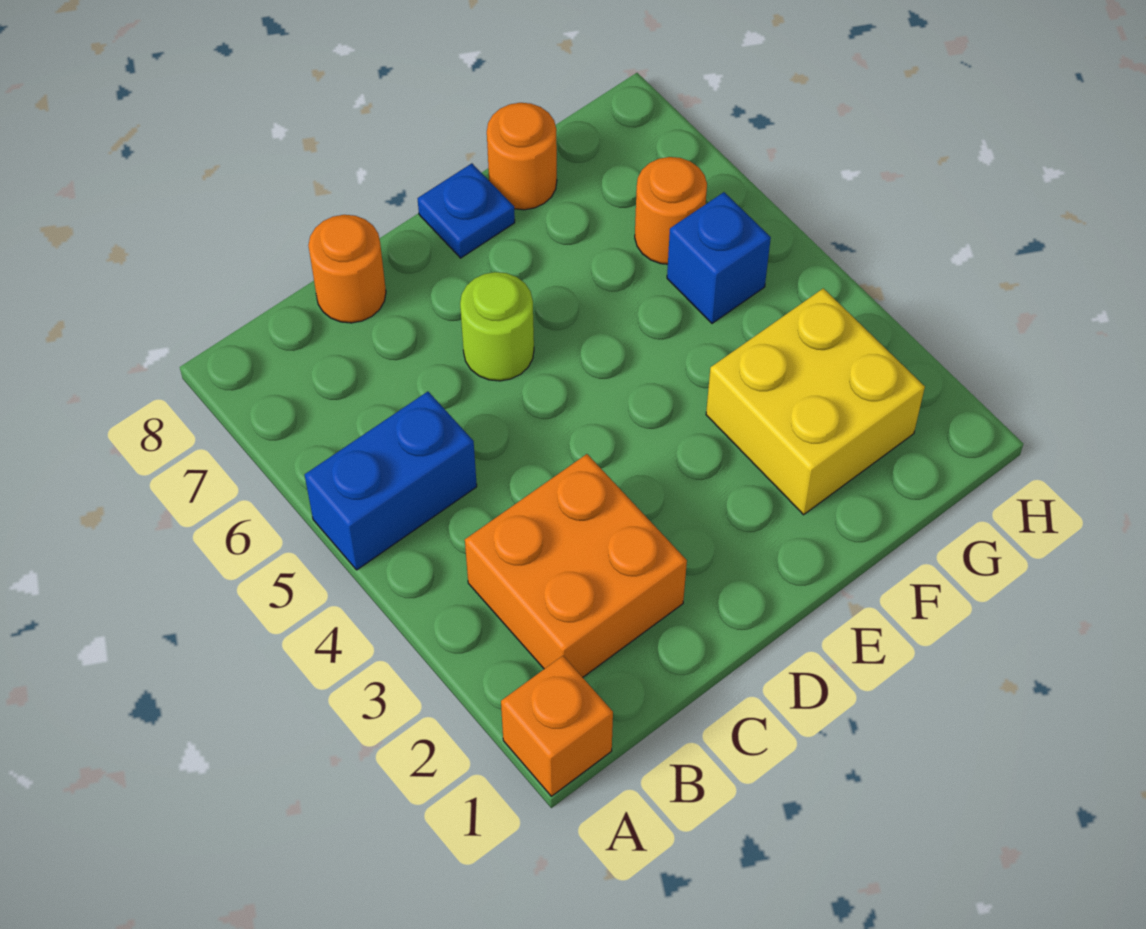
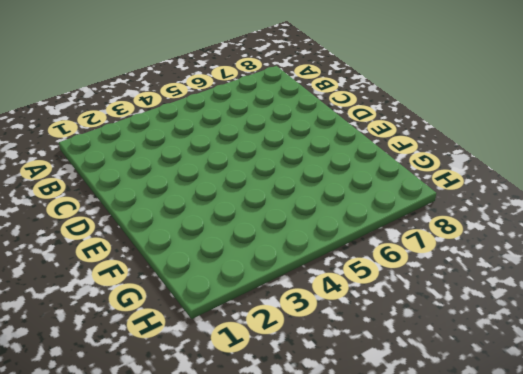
none -> orange 1x1 brick [501,656,613,796]
none -> blue 1x2 brick [305,392,477,570]

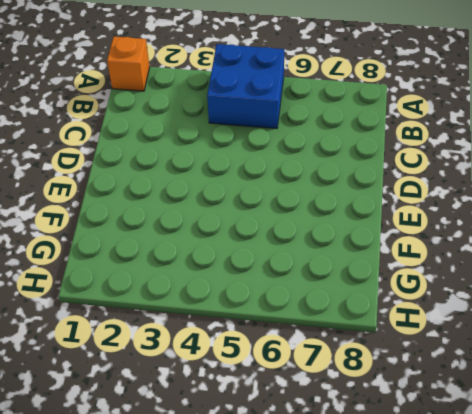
blue 2x2 brick [207,44,285,129] -> blue 1x2 brick [305,392,477,570]
none -> orange 2x2 brick [465,454,687,677]
none -> orange 1x1 round brick [308,215,386,323]

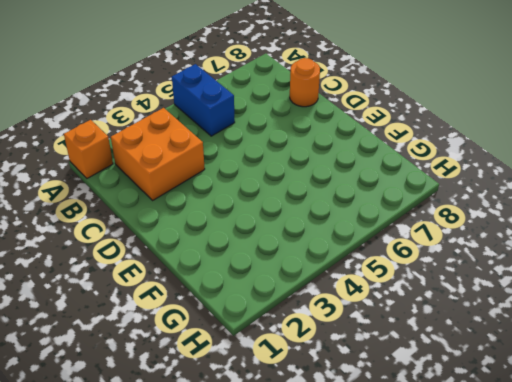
none -> lime 1x1 round brick [460,272,534,381]
none -> blue 1x1 plate [418,163,515,258]

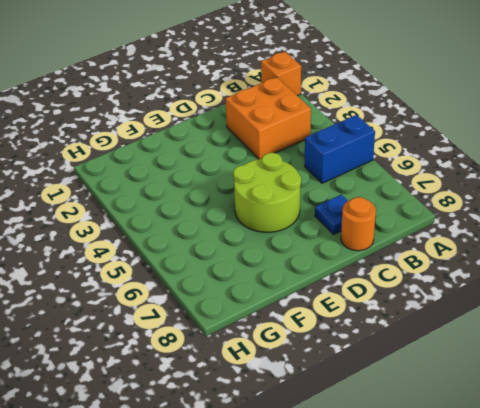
blue 1x1 plate [315,195,348,234] -> blue 1x1 plate moved to [418,163,515,258]
lime 2x2 round brick [233,153,301,232] -> lime 1x1 round brick [460,272,534,381]
none -> yellow 2x2 brick [706,288,925,515]
none -> orange 1x1 round brick [487,103,557,210]

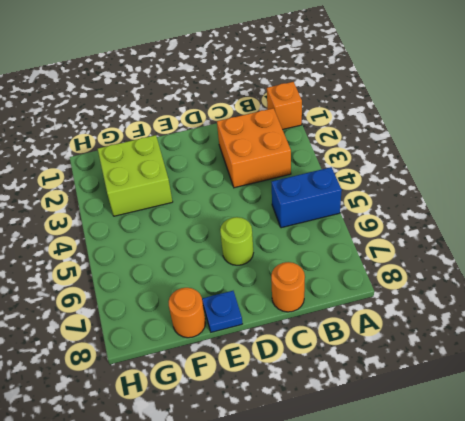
lime 2x2 brick [98,135,173,216] -> yellow 2x2 brick [706,288,925,515]
none -> blue 1x1 brick [667,192,771,323]
none -> orange 1x1 round brick [635,157,707,264]

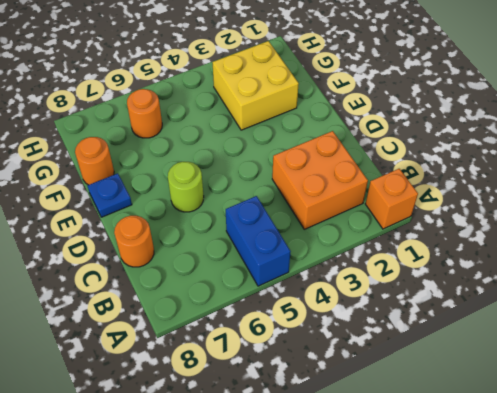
none -> blue 1x1 brick [667,192,771,323]

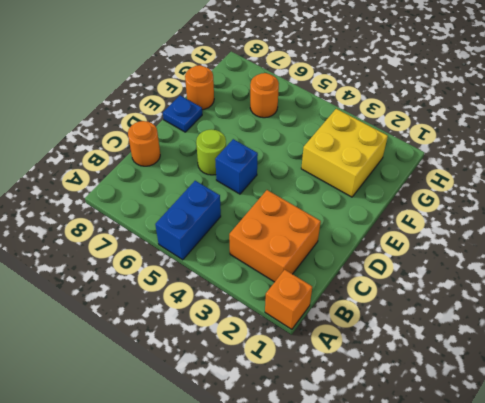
blue 1x1 brick [215,139,258,194] -> blue 1x1 brick moved to [667,192,771,323]

